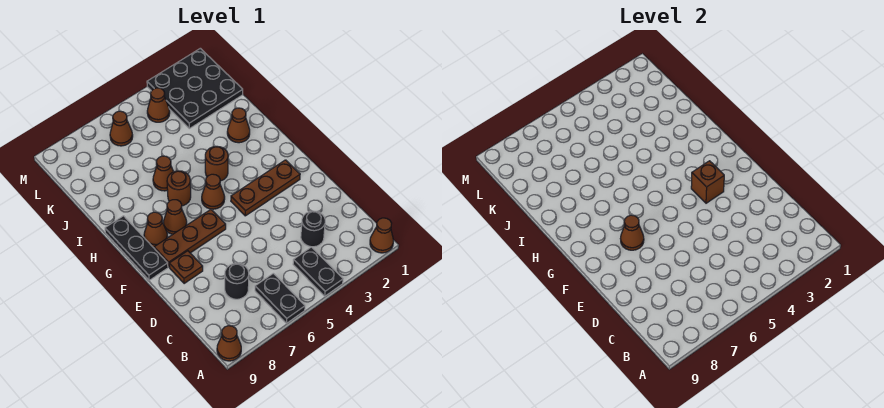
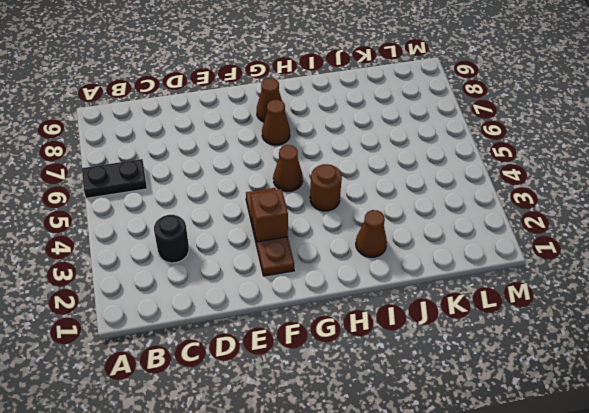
none -> brown 1x1 cone [370,218,393,253]
none -> black 1x2 plate [293,247,343,296]
none -> brown 1x1 cone [217,326,241,361]

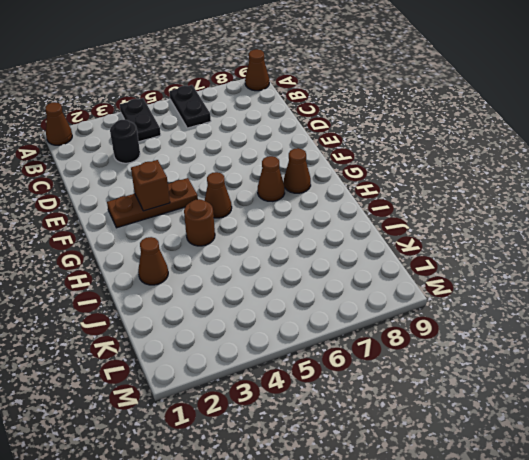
none -> black 1x1 round brick [225,263,249,299]
none -> brown 1x1 plate [169,251,203,284]
none -> brown 1x3 plate [154,210,226,267]

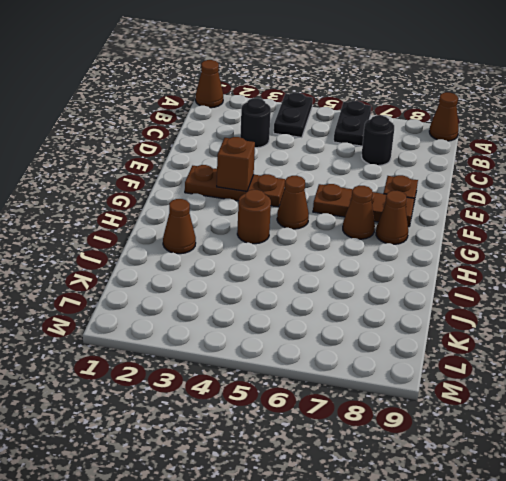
none -> black 1x3 plate [105,216,168,280]
none -> brown 1x1 round brick [167,171,191,206]
none -> brown 1x1 cone [153,156,173,191]

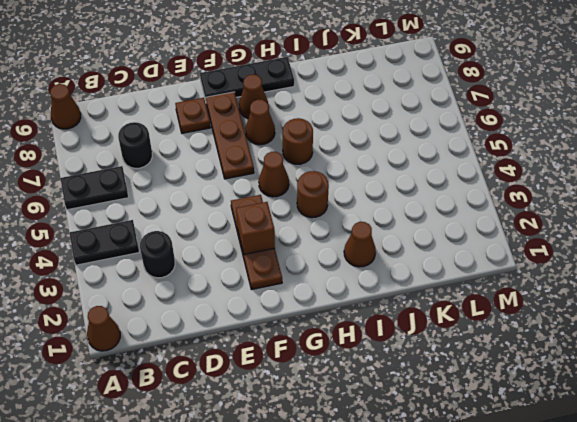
none -> brown 1x1 cone [153,156,173,191]
none -> black 3x3 plate [147,48,243,129]
none -> brown 1x1 cone [147,88,170,122]

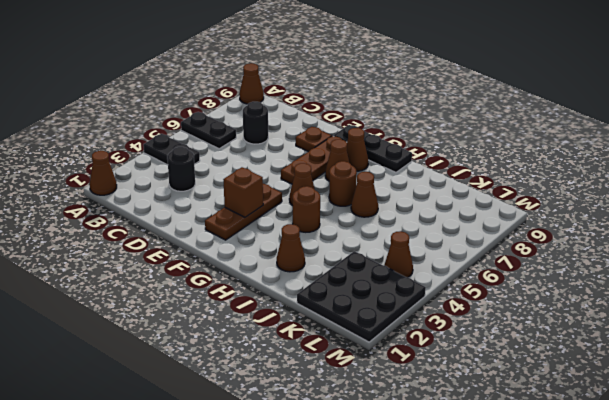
none -> brown 1x1 cone [110,111,133,146]
none -> brown 1x1 cone [620,215,644,250]

